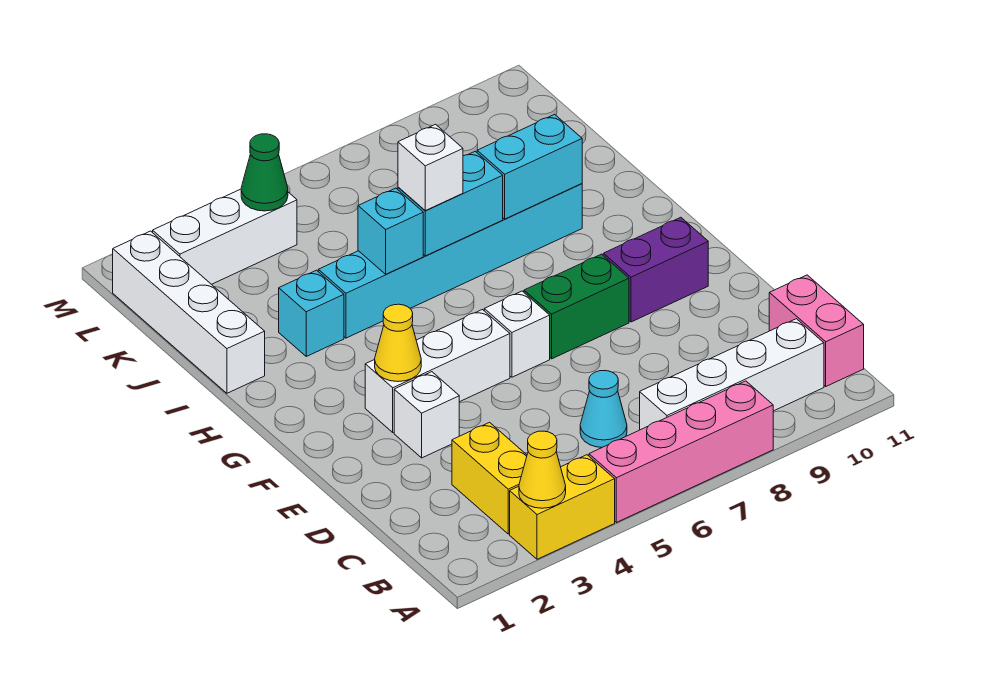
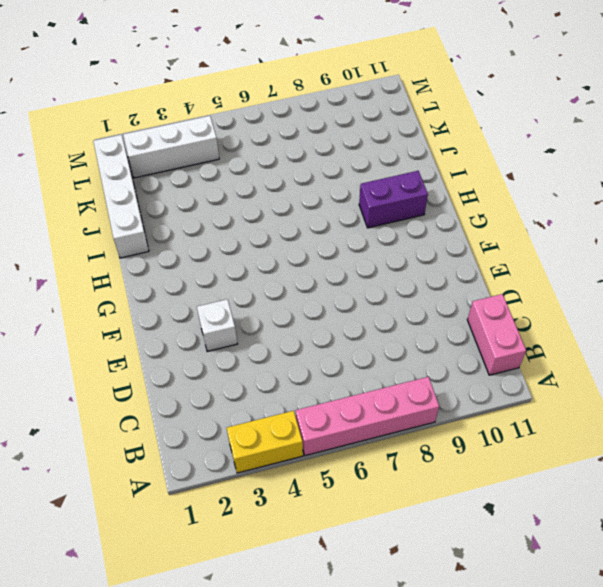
purple 1x2 brick [359,171,428,228] -> purple 1x2 brick moved to [603,217,708,322]
none -> yellow 1x2 brick [452,422,527,534]
none -> white 1x4 brick [640,319,824,430]
none -> cyan 1x1 cone [580,371,627,447]

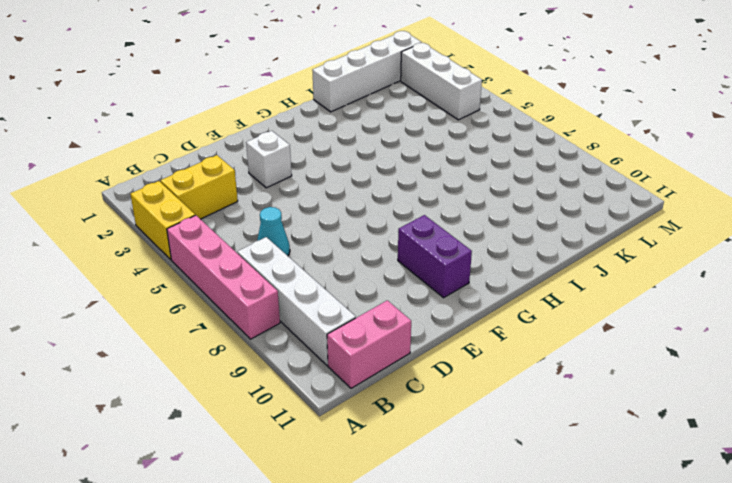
none -> white 1x3 brick [365,310,510,432]
none -> white 1x1 brick [484,291,550,377]
none -> green 1x2 brick [524,254,629,359]

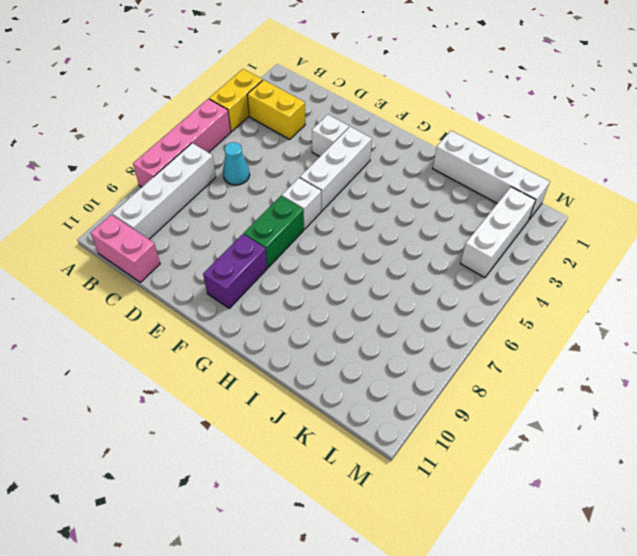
none -> cyan 1x1 brick [279,270,344,356]
none -> cyan 1x6 brick [318,184,582,338]
none -> yellow 1x1 cone [519,431,566,508]

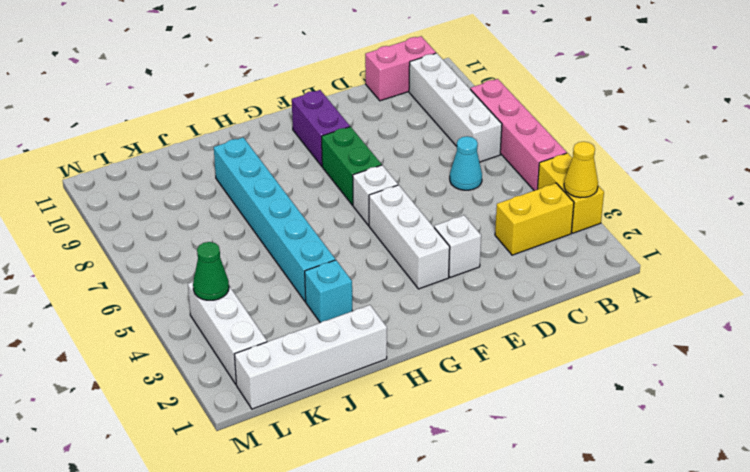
none -> yellow 1x1 cone [375,304,421,382]
none -> cyan 1x1 brick [358,188,423,274]
none -> cyan 1x2 brick [398,151,503,256]

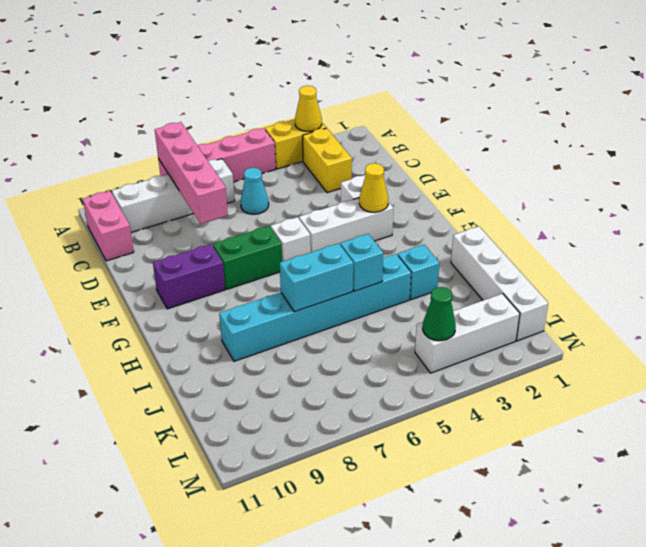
pink 1x4 brick [155,122,228,224] -> none
none -> cyan 1x2 brick [477,114,582,219]
none -> white 1x1 brick [398,124,463,211]

